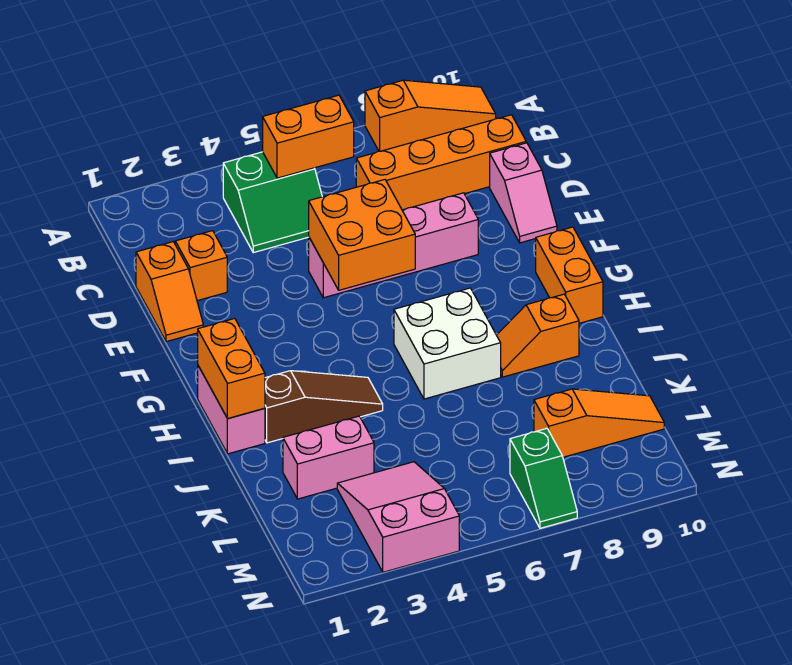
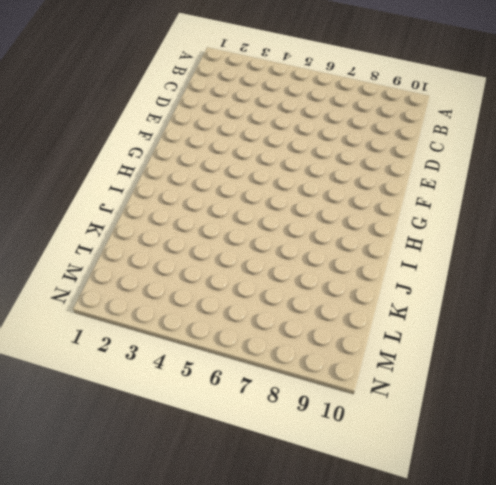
none -> orange 1x3 slope [365,80,496,151]
none -> green 2x2 slope [223,152,322,253]
none -> orange 1x4 brick [356,115,526,210]

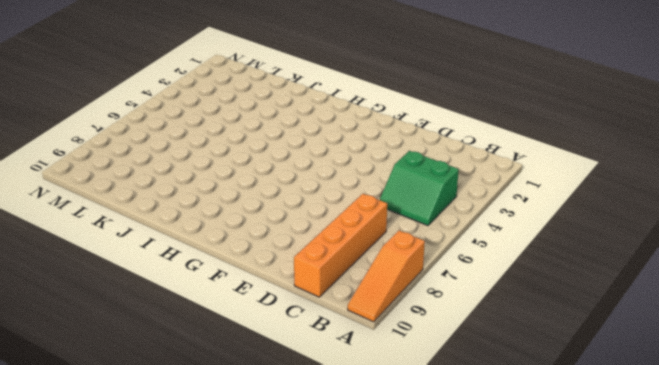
green 2x2 slope [380,151,459,226] -> green 2x2 slope turned to [223,152,322,253]
none -> orange 1x2 slope [136,242,203,342]
none -> orange 1x1 brick [175,231,227,301]
none -> pink 1x2 slope [490,143,557,243]

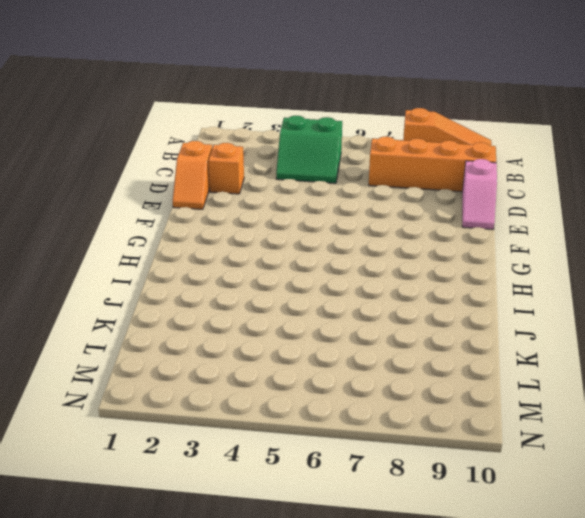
none -> pink 1x4 brick [309,193,478,298]
none -> orange 1x2 brick [536,227,603,323]
none -> pink 1x2 brick [198,366,265,454]

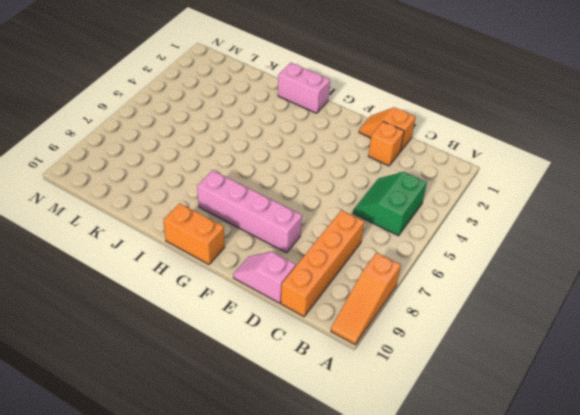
pink 1x4 brick [197,170,302,253] -> pink 1x4 brick turned to [309,193,478,298]
none -> white 2x2 brick [394,288,501,399]
none -> brown 1x3 slope [265,371,383,443]
none -> orange 1x2 slope [497,294,579,377]

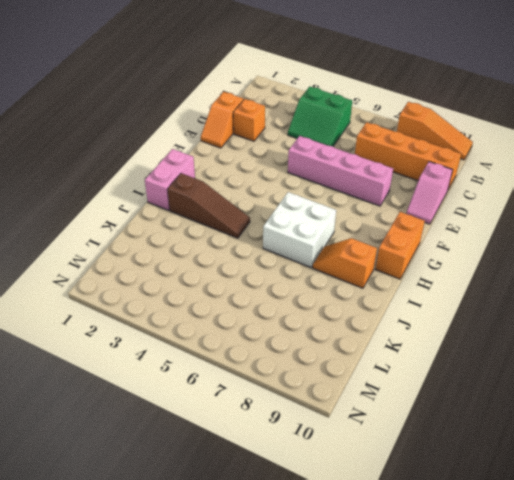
none -> pink 1x2 brick [283,416,374,499]
none -> pink 2x3 slope [337,462,459,572]
none -> orange 1x3 slope [534,389,664,457]

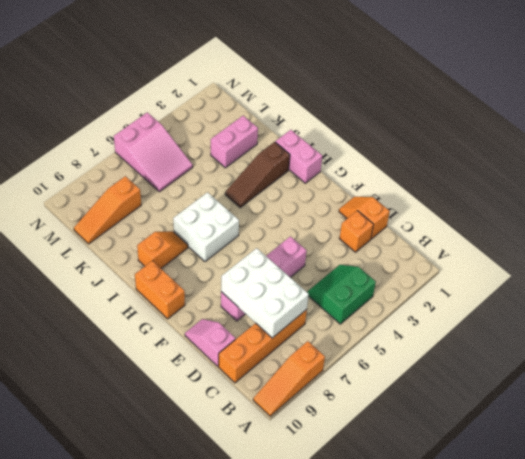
white 2x3 brick [221,248,309,338] -> none
pink 2x3 slope [114,112,193,192] -> pink 2x3 slope moved to [337,462,459,572]
none -> green 1x2 slope [510,428,577,528]
none -> orange 1x2 brick [263,95,354,178]
none -> orange 2x2 brick [309,180,415,290]

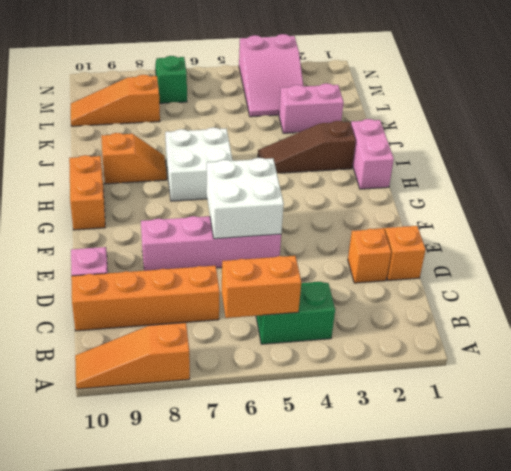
white 2x2 brick [206,158,284,239] -> orange 2x2 brick [309,180,415,290]
none -> orange 1x2 brick [198,318,265,419]

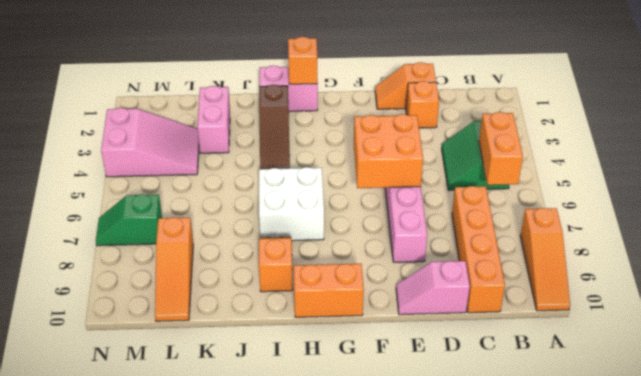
orange 1x1 brick [288,37,318,84] -> orange 1x2 brick [198,318,265,419]

